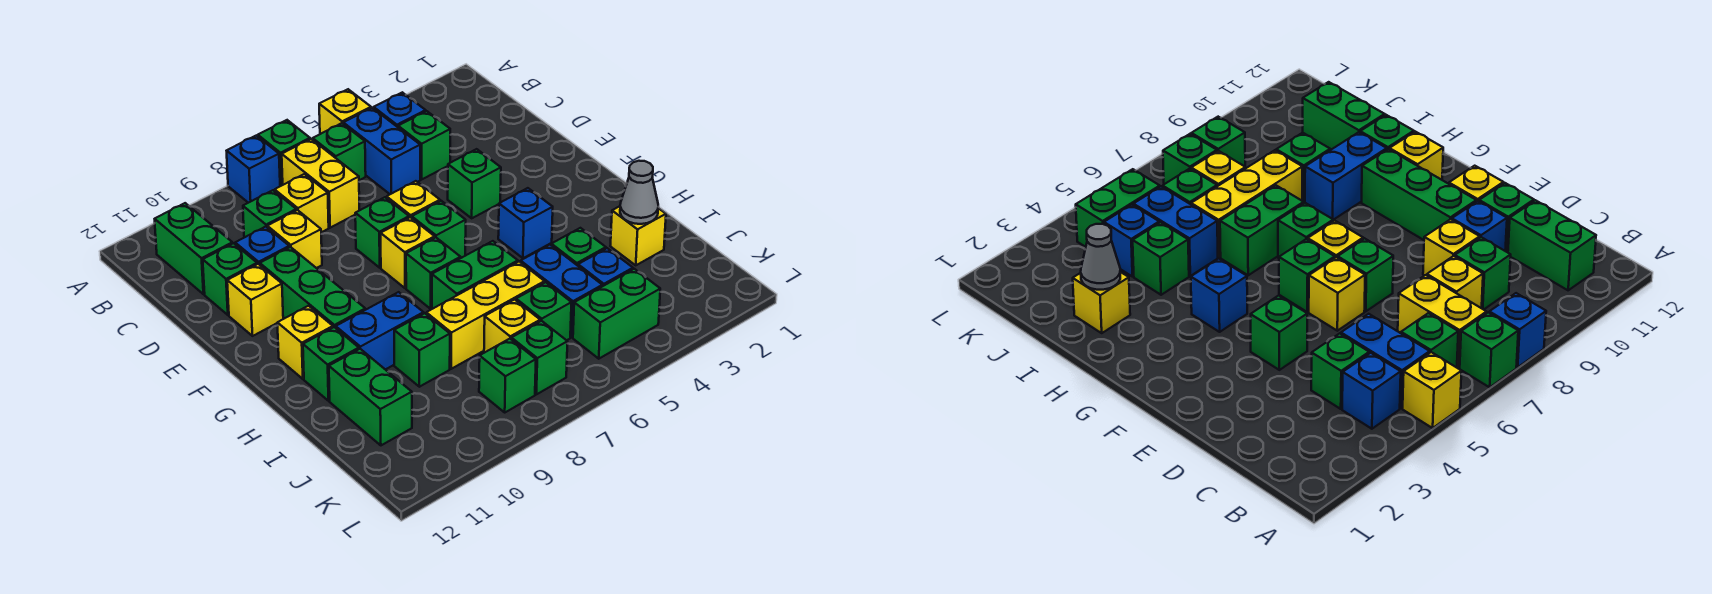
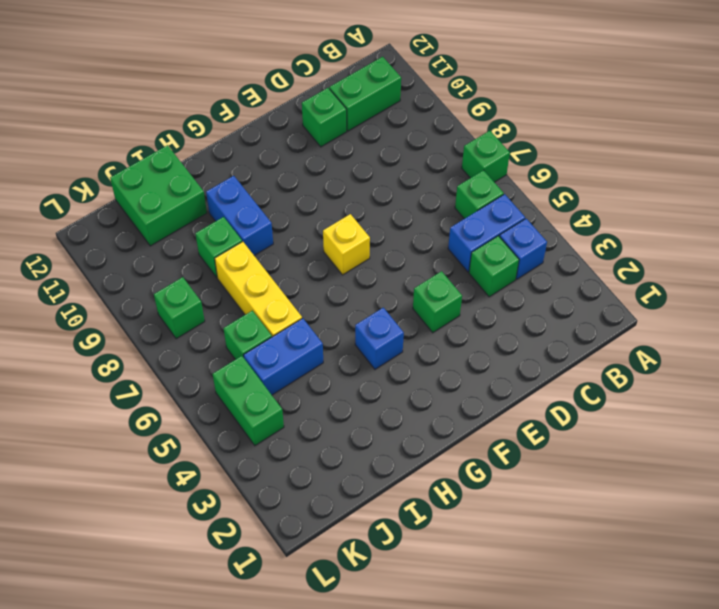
green 2x2 brick [110,145,207,246] -> green 1x2 brick [329,349,412,445]
none -> yellow 1x1 brick [319,89,371,134]
none -> blue 1x1 brick [227,136,280,203]
none -> yellow 1x2 brick [282,139,359,228]
none -> yellow 1x1 brick [275,174,329,232]

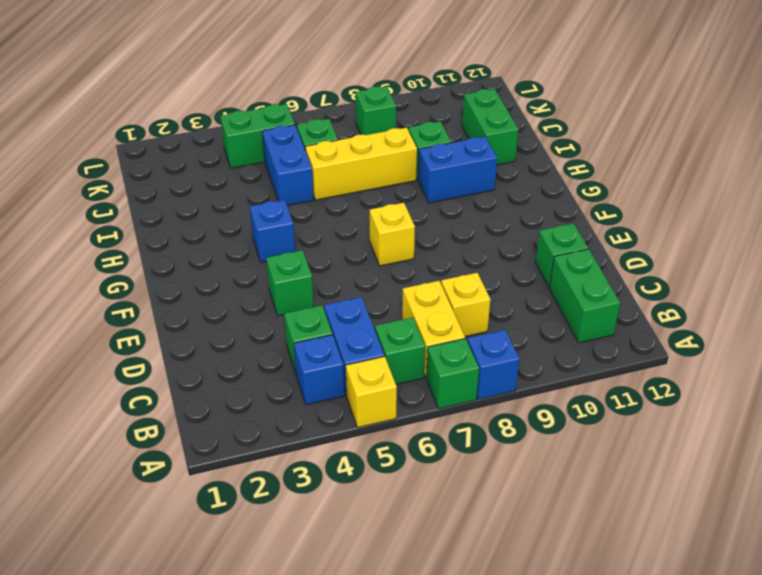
none -> green 1x1 brick [243,190,296,237]
none -> yellow 1x1 brick [267,210,322,268]
none -> blue 1x1 brick [235,227,289,265]
none -> yellow 1x1 brick [387,181,440,218]

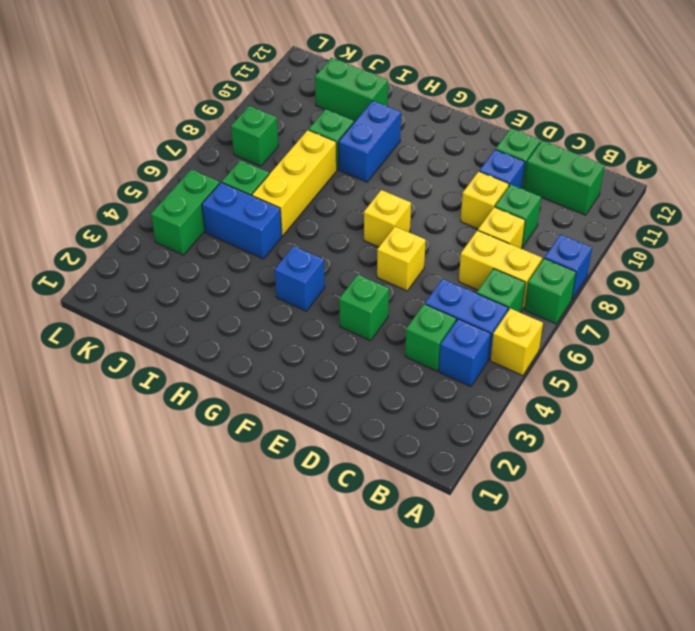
none -> green 1x1 brick [355,197,409,268]
none -> green 1x3 brick [260,247,365,328]
none -> yellow 1x1 brick [227,264,283,336]
none -> green 1x1 brick [412,201,466,258]

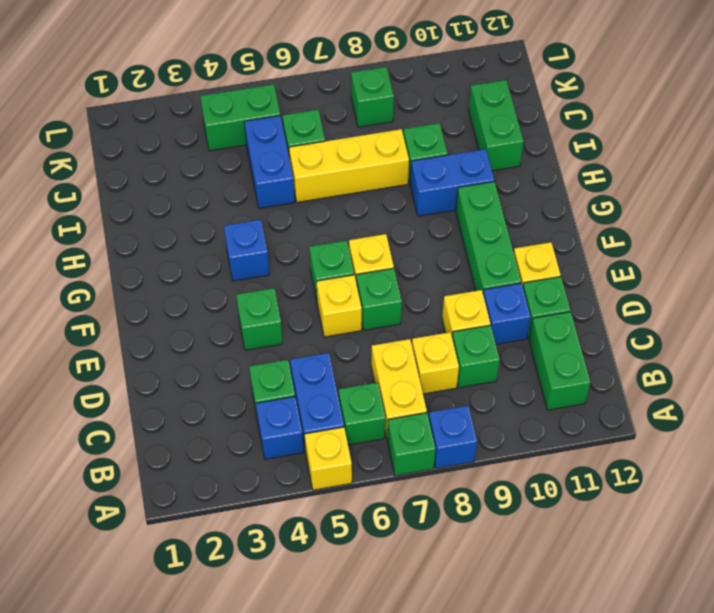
none -> green 1x1 brick [406,237,461,309]
none -> yellow 1x1 brick [277,306,333,379]
none -> green 1x2 brick [432,241,518,309]
none -> green 1x1 brick [303,327,359,401]

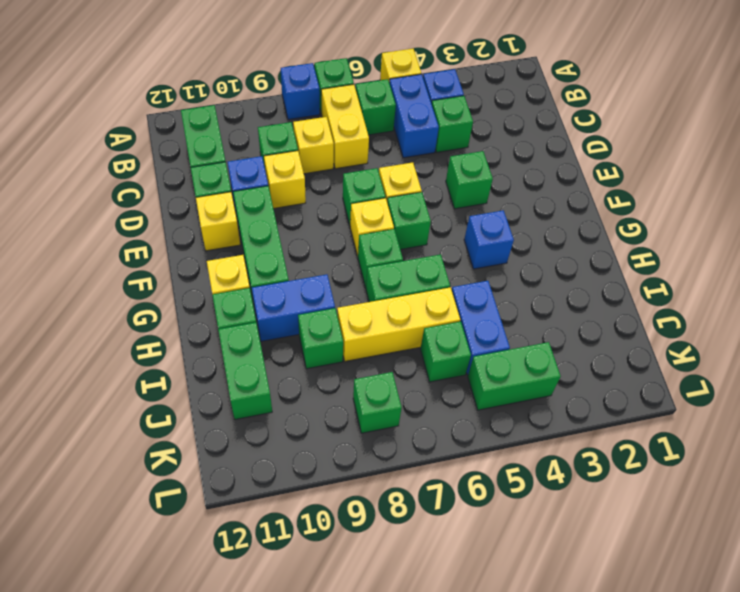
none -> yellow 1x1 brick [611,206,666,265]
none -> green 1x1 brick [551,228,606,266]
none -> blue 1x1 brick [578,248,633,286]
none -> yellow 1x1 brick [484,300,540,353]

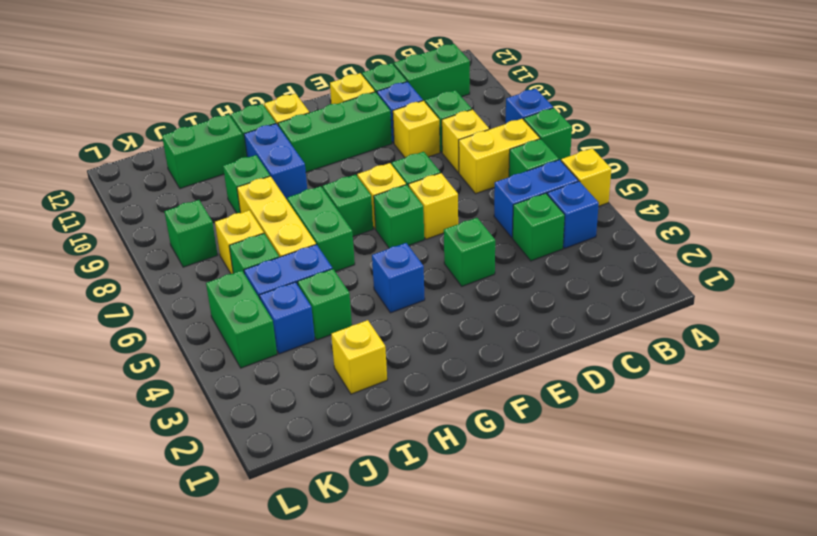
none -> green 1x1 brick [511,321,568,394]
none -> grey 1x1 cone [620,161,658,224]

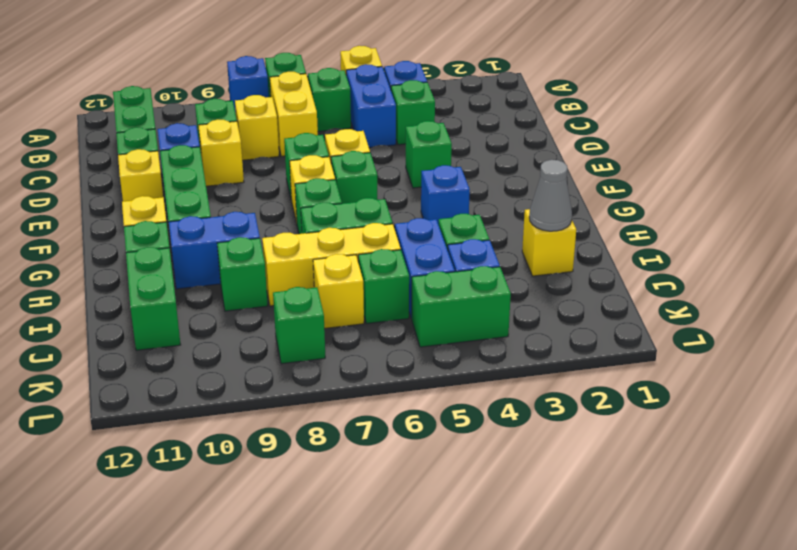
none -> green 1x1 brick [511,321,568,394]

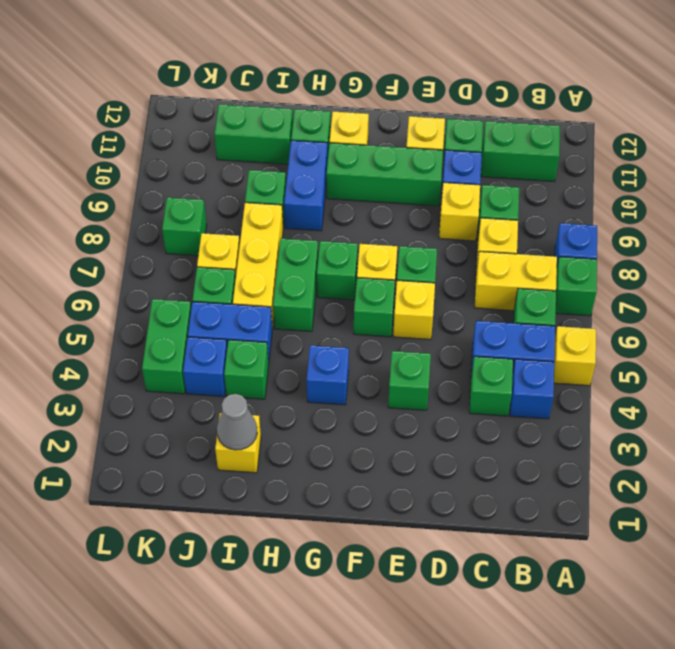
none -> green 1x1 brick [511,321,568,394]

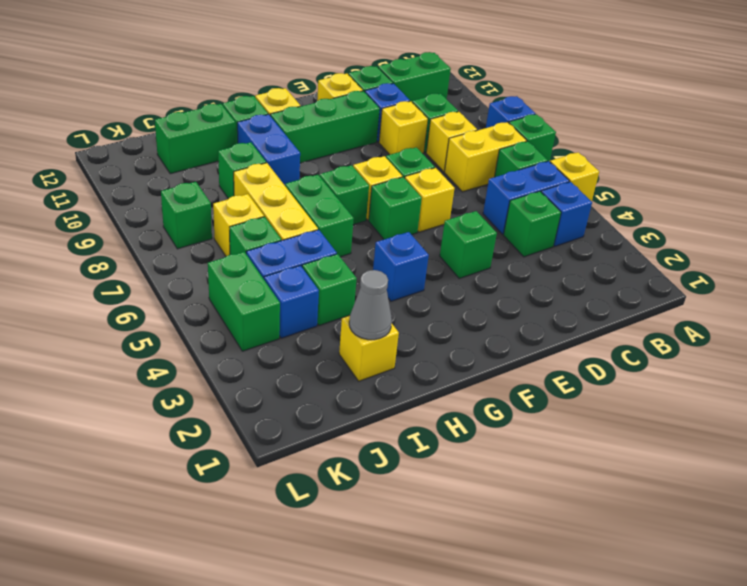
none -> green 1x1 brick [511,321,568,394]

